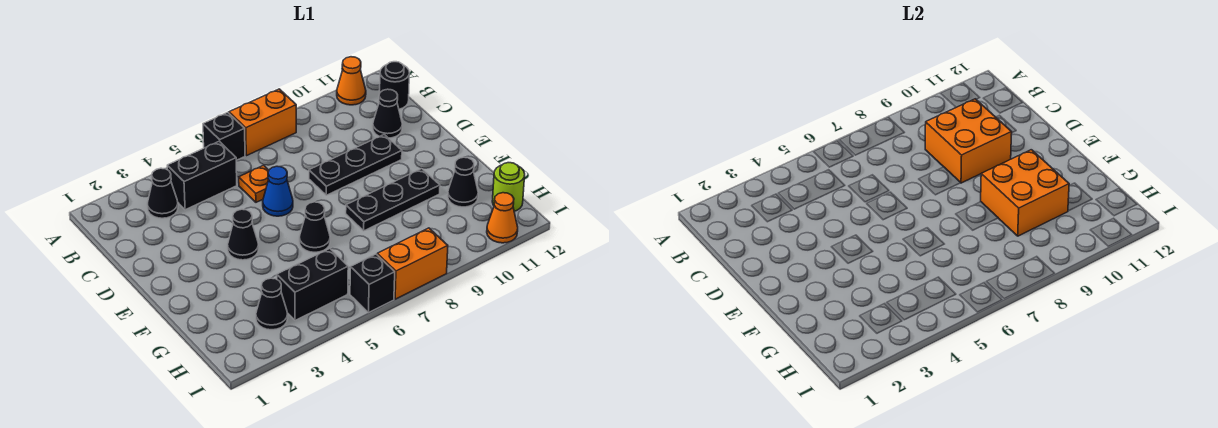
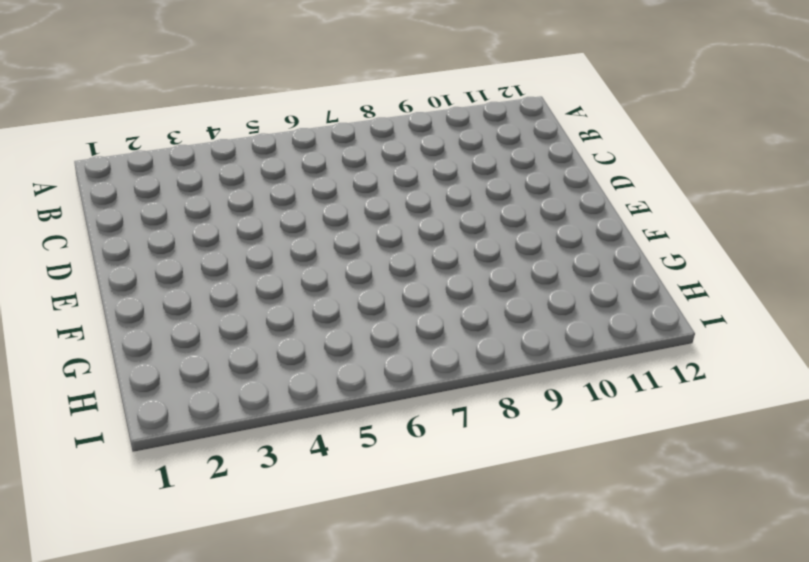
none -> black 1x1 brick [203,112,245,160]
none -> orange 1x2 brick [229,89,296,156]
none -> orange 1x1 cone [337,57,366,105]

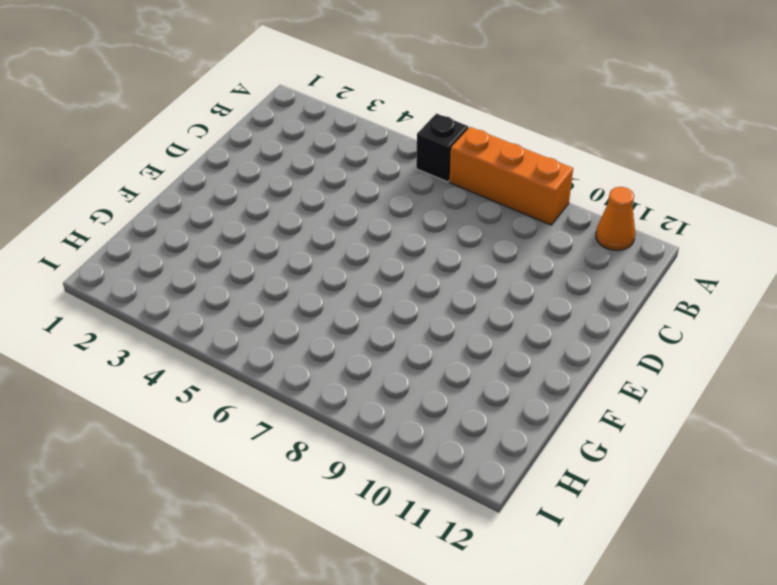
orange 1x3 brick [450,127,573,225] -> orange 1x2 brick [229,89,296,156]
none -> black 1x1 cone [147,168,178,218]
none -> black 1x2 brick [167,141,237,210]
none -> black 1x1 round brick [380,62,409,109]

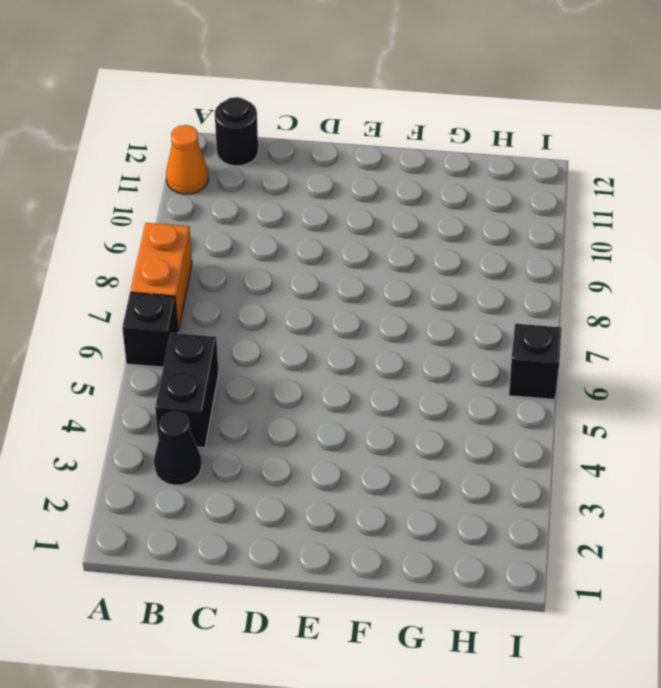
none -> orange 1x1 plate [239,165,269,202]
none -> black 1x1 cone [373,89,402,138]
none -> blue 1x1 cone [263,166,293,216]

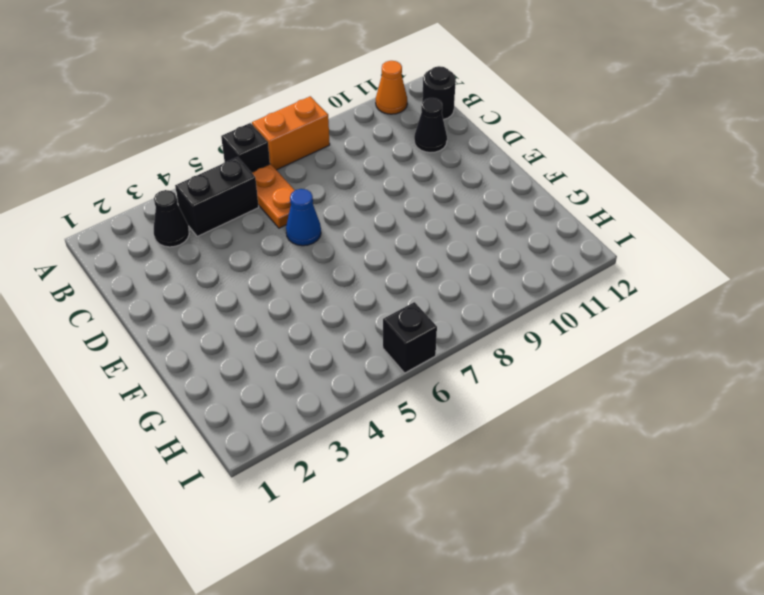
orange 1x2 plate [252,164,295,228] -> orange 1x1 plate [239,165,269,202]
none -> black 1x3 plate [309,135,402,195]
none -> black 1x1 cone [228,209,259,260]
none -> black 1x1 cone [299,202,330,252]

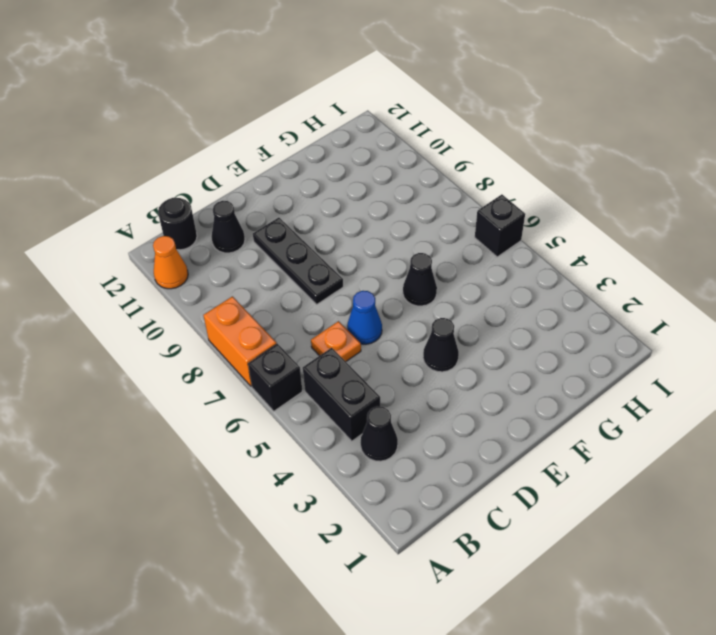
none -> black 1x3 plate [346,169,440,231]
none -> black 1x1 cone [448,157,478,207]
none -> black 1x1 cone [256,278,288,330]

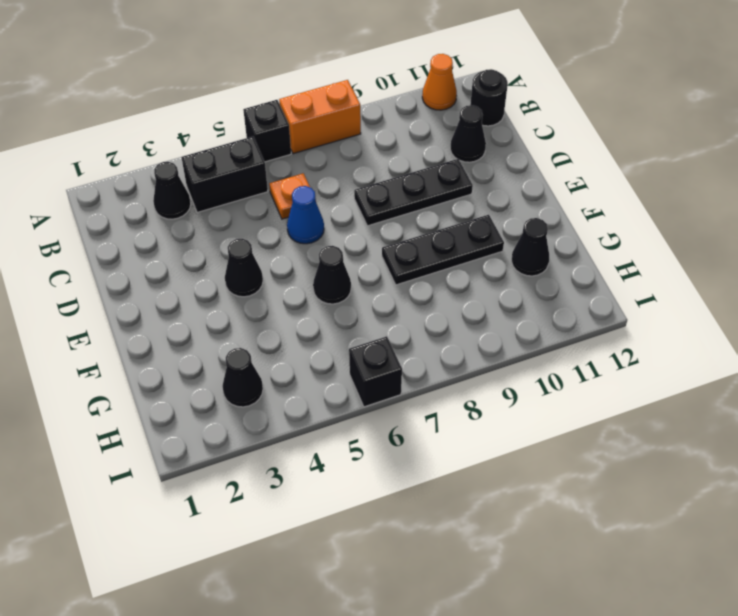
none -> black 1x2 brick [277,249,348,320]
none -> lime 1x1 round brick [492,163,525,211]
none -> orange 1x2 brick [377,228,448,299]

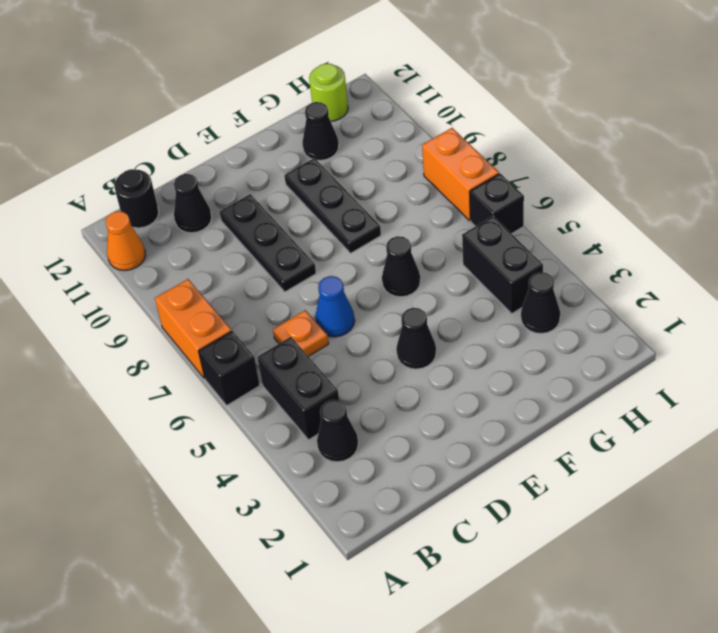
none -> orange 1x1 cone [487,193,518,243]
none -> orange 2x2 brick [925,99,1012,183]
none -> orange 2x2 brick [981,150,1069,236]

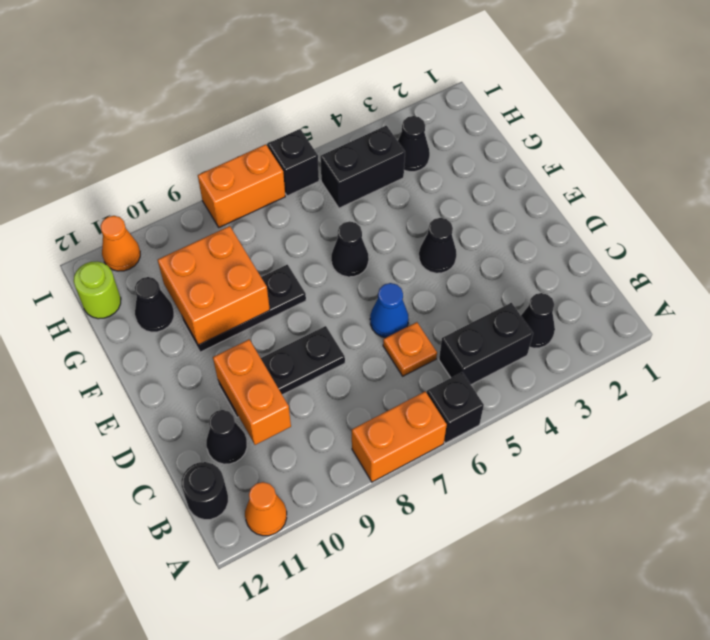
orange 1x2 brick [213,340,291,445] -> orange 2x2 brick [925,99,1012,183]

